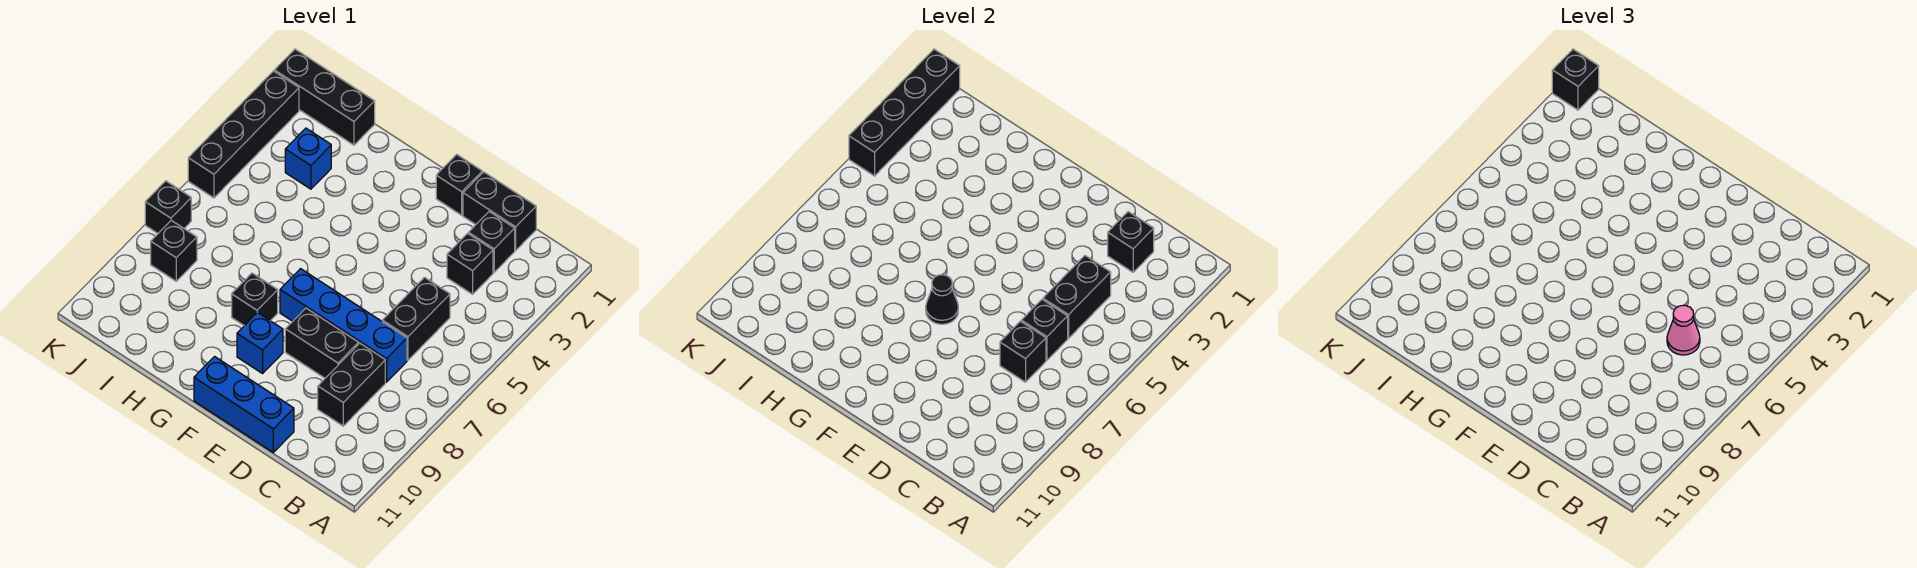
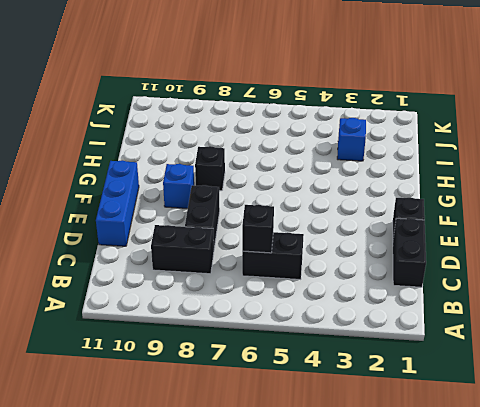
none -> black 1x1 brick [469,212,515,272]
none -> black 1x1 brick [447,234,493,294]
none -> blue 1x4 brick [280,269,407,382]

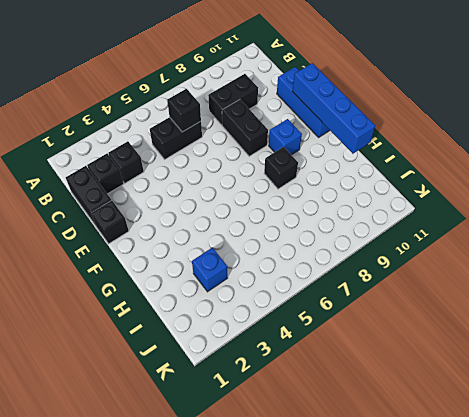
blue 1x4 brick [292,63,375,154] -> blue 1x4 brick moved to [280,269,407,382]
none -> black 1x3 brick [274,49,375,145]
none -> black 1x1 brick [151,220,197,281]
none -> black 1x4 brick [188,71,299,198]

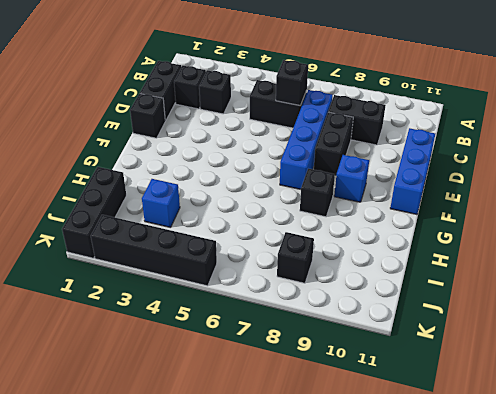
none -> black 1x1 brick [145,181,191,233]
none -> black 1x1 brick [1108,212,1154,272]
none -> black 1x2 brick [1043,256,1111,338]

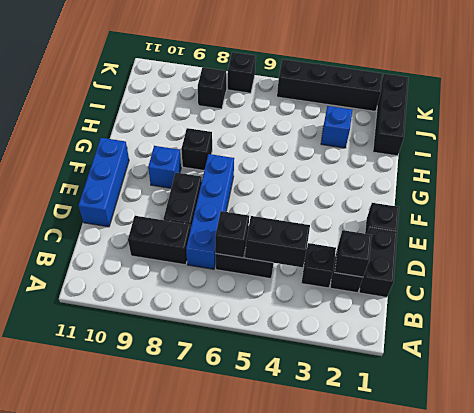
none -> black 1x1 brick [1000,321,1046,382]
none -> black 1x1 cone [926,275,958,324]
none -> black 1x4 brick [849,49,960,176]

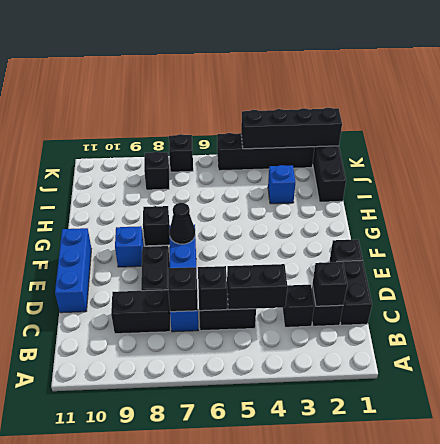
none -> pink 1x1 cone [1667,305,1700,355]
none -> black 1x1 brick [1552,49,1599,110]

